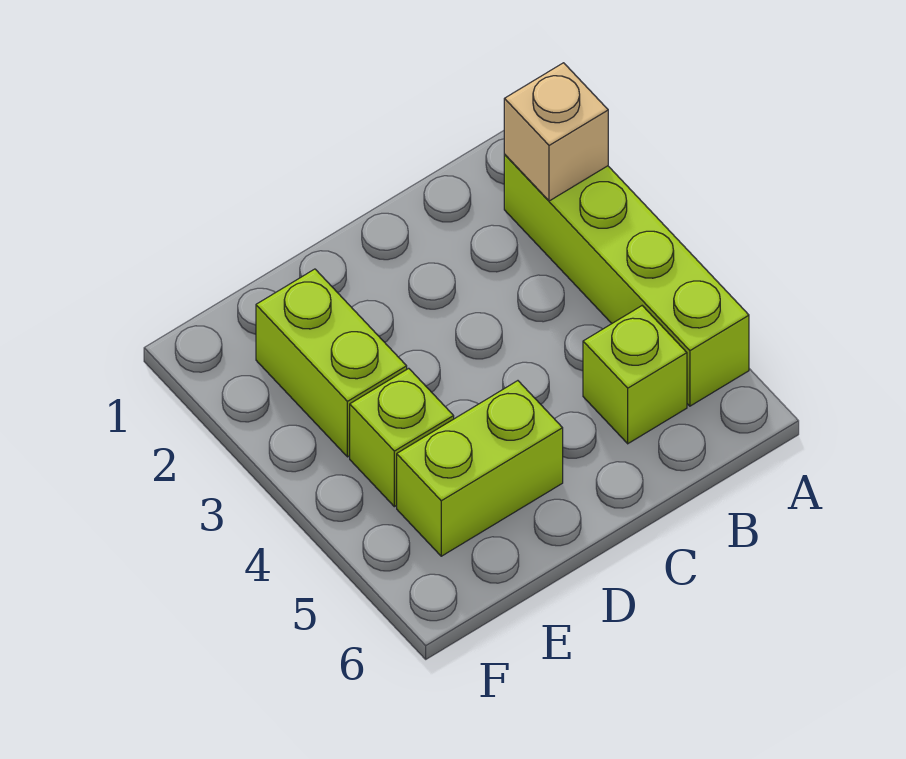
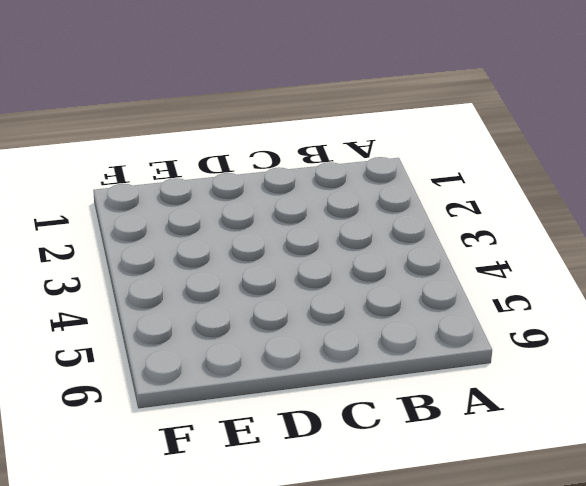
none -> lime 1x4 brick [504,155,749,406]
none -> lime 1x1 brick [583,306,687,444]

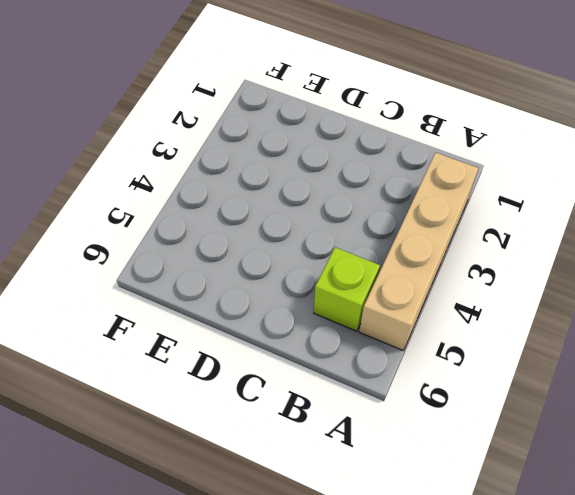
tan 1x4 brick [359,153,479,351] -> lime 1x4 brick [504,155,749,406]
none -> lime 1x2 brick [397,381,563,556]
none -> lime 1x2 brick [256,269,407,457]

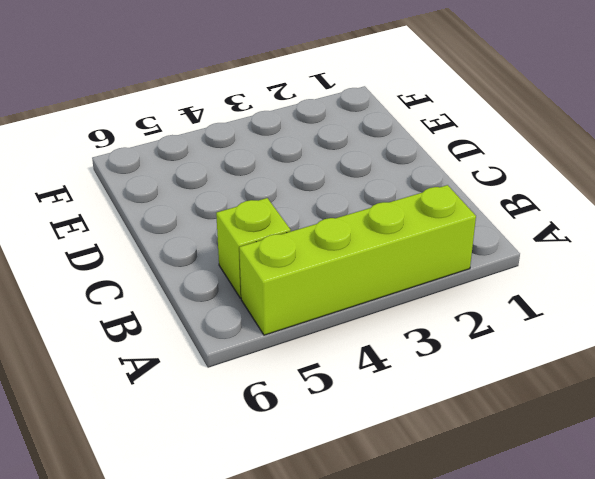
none -> lime 1x2 brick [397,381,563,556]
none -> lime 1x2 brick [256,269,407,457]

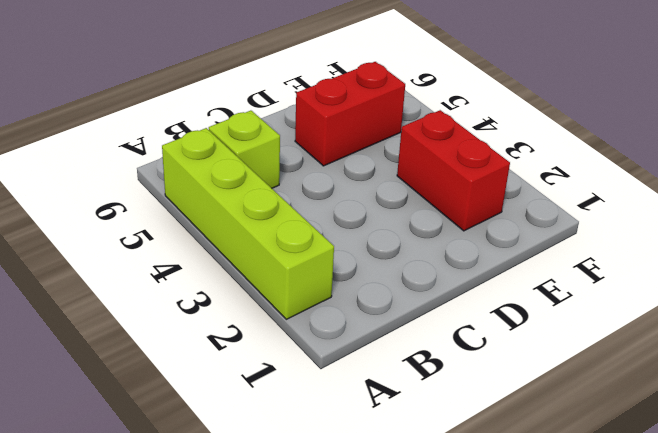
red 1x2 brick [295,62,405,166] -> lime 1x2 brick [397,381,563,556]
red 1x2 brick [397,110,510,231] -> lime 1x2 brick [256,269,407,457]
none -> lime 1x1 brick [350,368,454,507]
none -> tan 1x1 brick [504,63,608,201]

